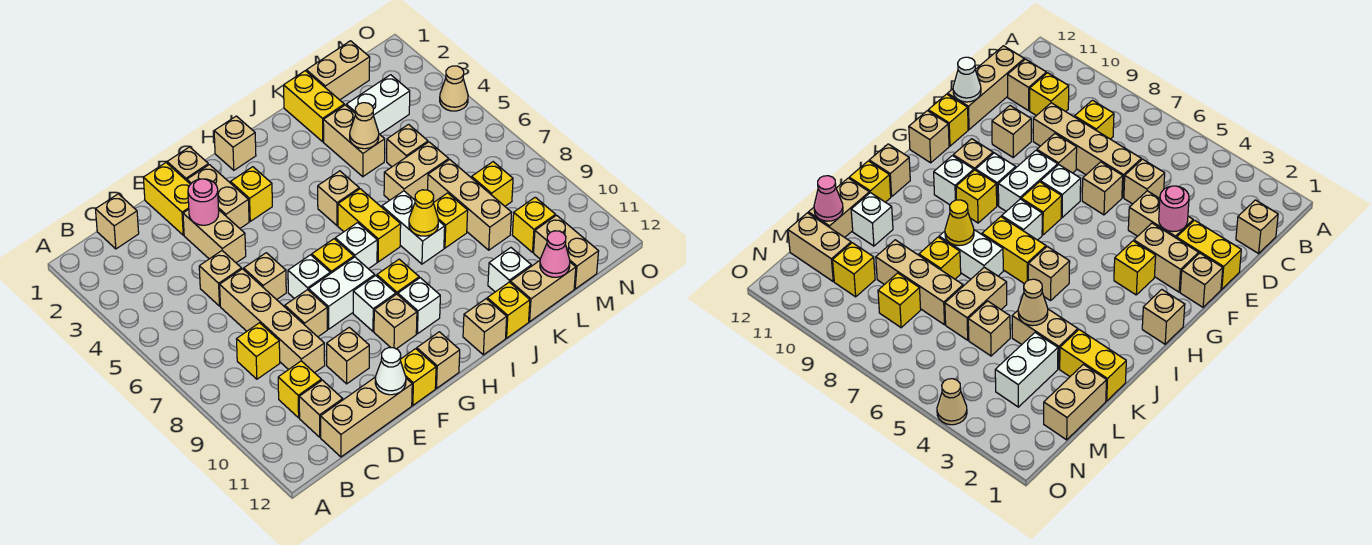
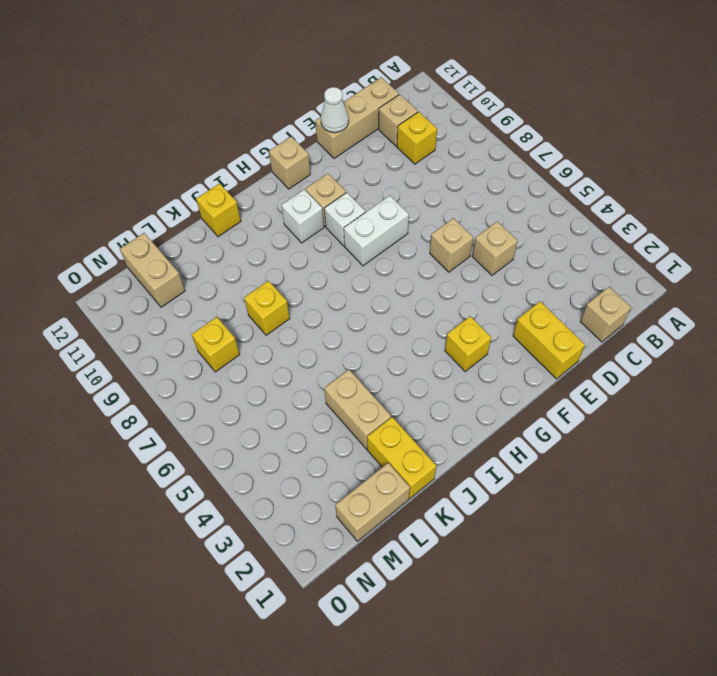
none -> yellow 1x1 brick [237,323,280,379]
none -> tan 1x4 brick [220,269,325,373]
none -> tan 1x2 brick [183,209,246,263]
none -> tan 1x1 brick [285,290,327,337]

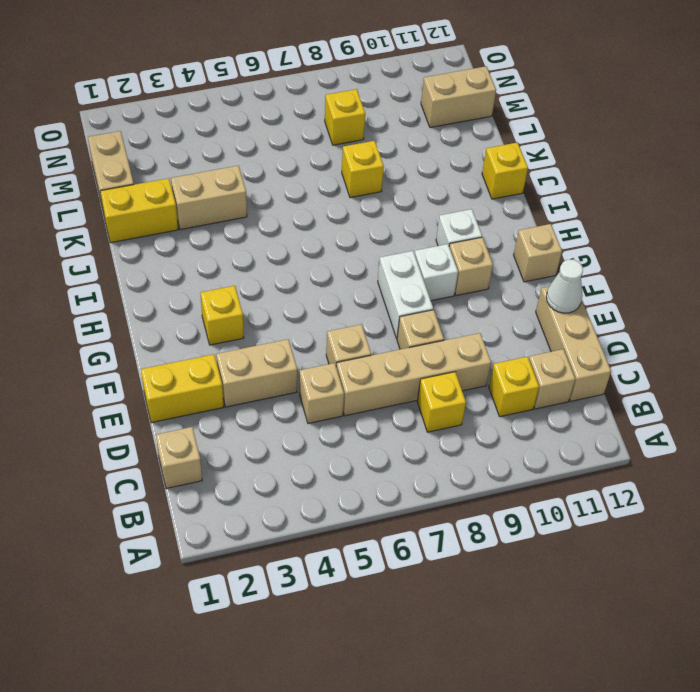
none -> tan 1x1 brick [327,327,369,384]
none -> tan 1x1 brick [167,147,208,181]
none -> tan 1x2 brick [187,165,249,228]
none -> white 1x1 brick [288,255,330,299]

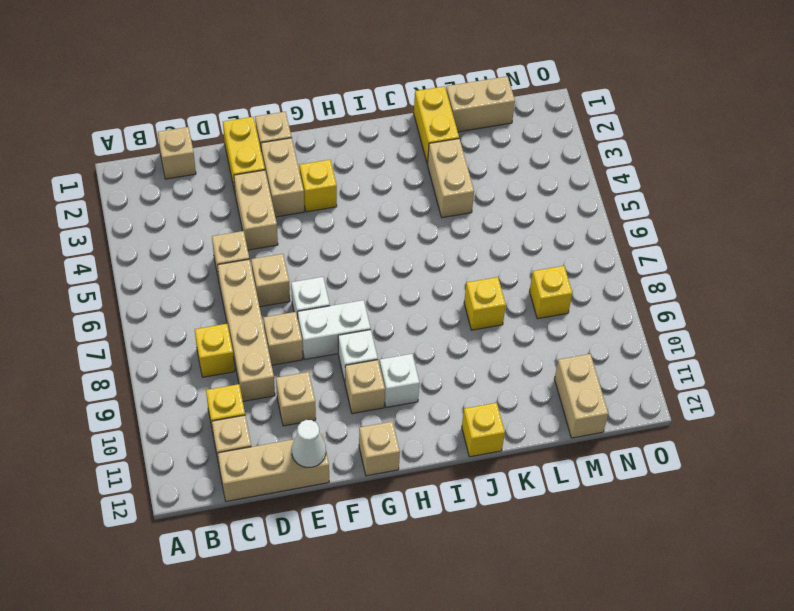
none -> yellow 1x1 brick [400,349,436,405]
none -> yellow 1x1 brick [312,239,354,274]
none -> tan 1x1 brick [214,116,256,170]
none -> white 1x1 brick [335,223,377,269]

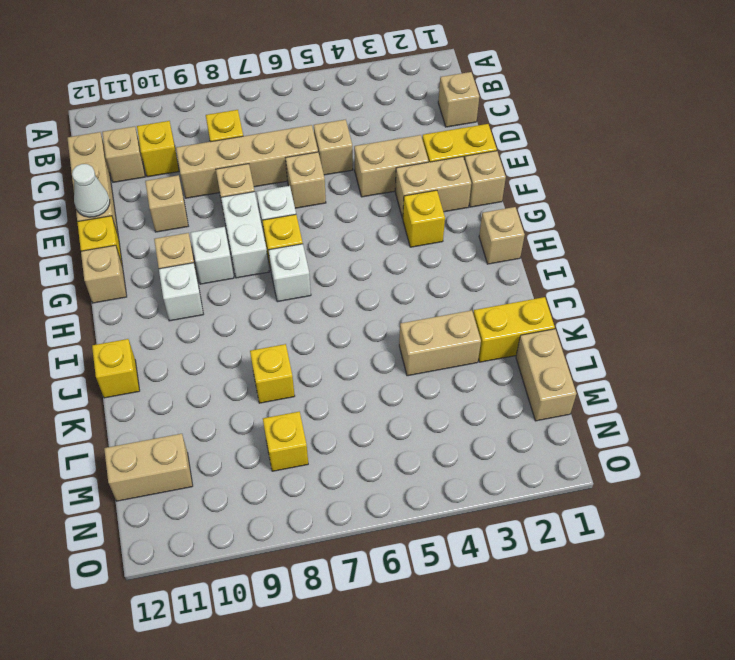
none -> yellow 1x1 brick [377,259,419,295]
none -> tan 1x1 brick [318,171,359,226]
none -> yellow 1x2 brick [338,189,401,262]
none -> tan 1x1 brick [463,299,507,355]

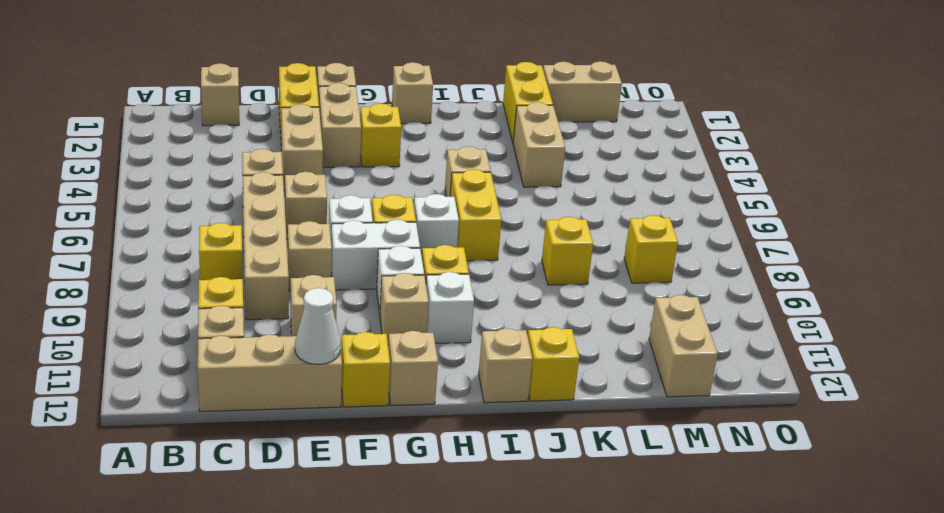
none -> white 1x2 brick [382,191,445,264]
none -> tan 1x2 brick [384,142,449,200]
none -> white 1x1 brick [488,248,531,292]
none -> tan 1x2 brick [510,261,576,322]

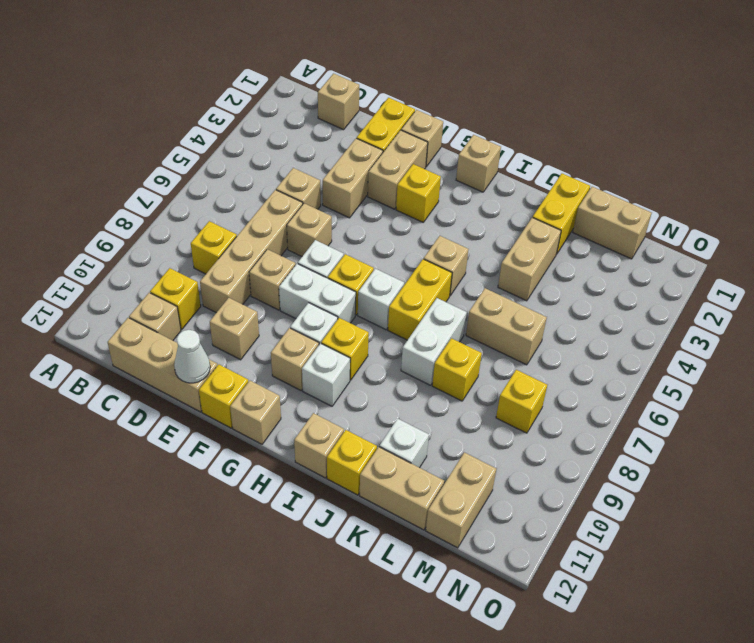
none -> white 1x2 brick [346,75,410,134]
none -> tan 1x1 brick [387,124,428,167]
none -> tan 1x3 brick [428,159,512,250]
none -> yellow 1x1 brick [512,197,555,252]

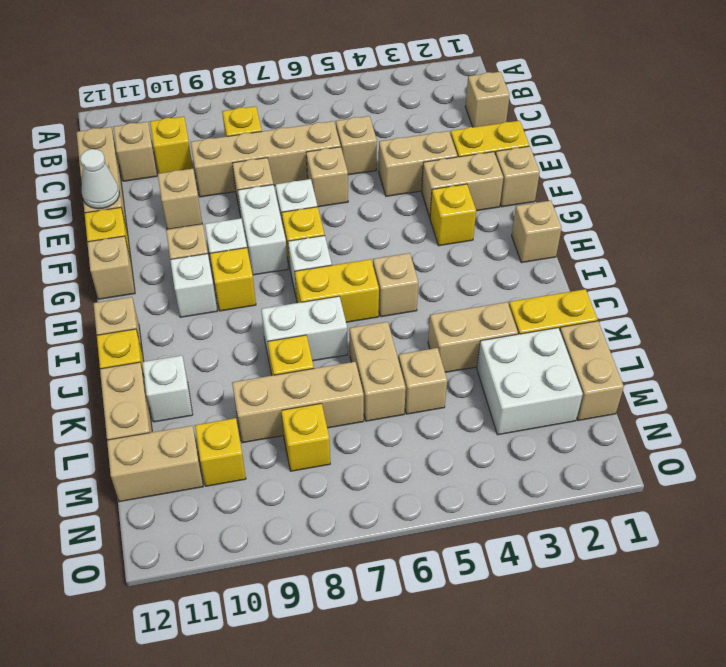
white 2x2 brick [477,328,583,435] -> white 1x2 brick [346,75,410,134]
none -> tan 1x1 cone [440,66,468,111]
none -> pink 1x1 round brick [188,179,219,225]
none -> yellow 1x1 cone [409,190,439,236]
none -> tan 1x1 cone [350,103,379,149]

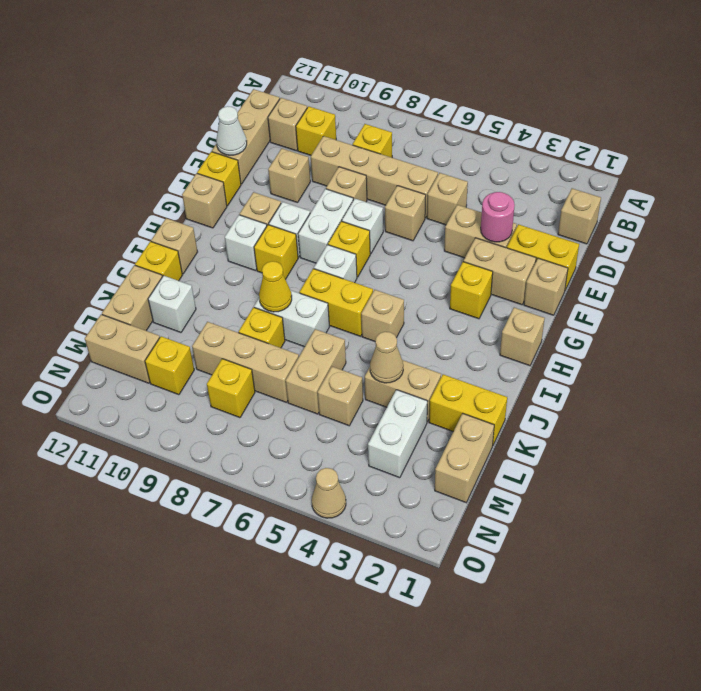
none -> pink 1x1 cone [540,231,570,277]

